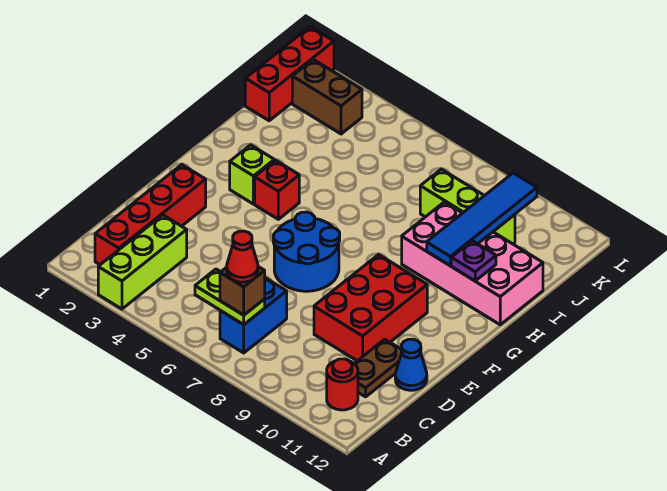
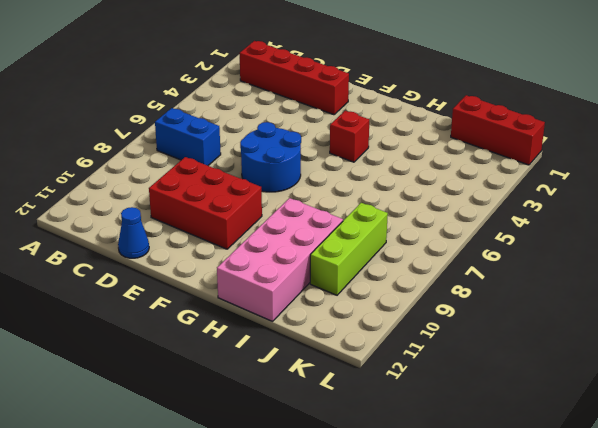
none -> lime 1x3 brick [98,215,187,309]
none -> red 1x1 round brick [327,359,358,410]
none -> brown 1x2 plate [354,339,402,397]

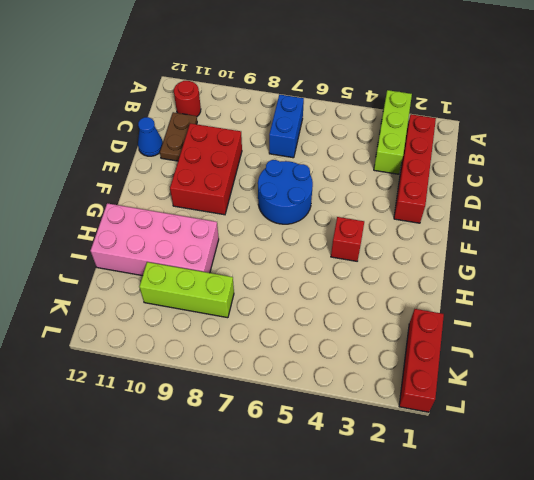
none -> lime 1x1 brick [230,145,274,204]
none -> brown 1x2 brick [292,60,362,134]
none -> lime 1x2 plate [195,269,265,325]

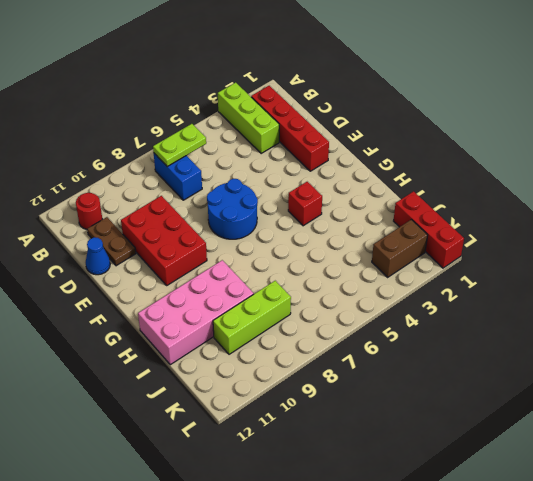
none -> lime 1x1 brick [230,145,274,204]
none -> blue 1x4 tile [427,173,537,265]
none -> purple 1x1 plate [451,241,496,281]

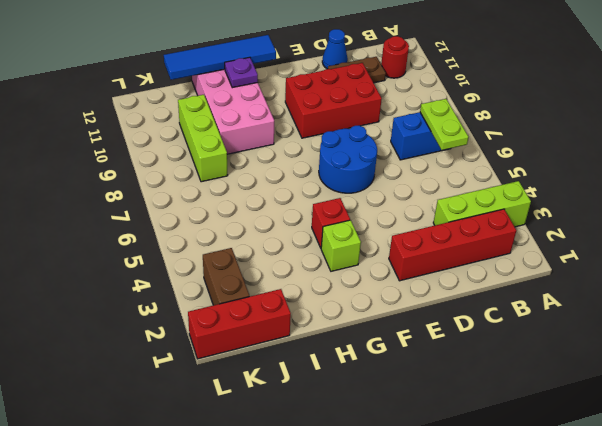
blue 1x4 tile [164,35,276,80] -> blue 1x4 tile moved to [427,173,537,265]
none -> brown 1x1 brick [220,267,265,315]
none -> red 1x1 cone [226,231,258,282]

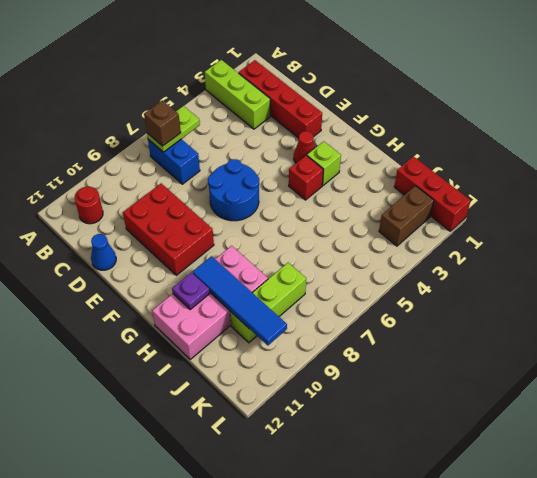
red 1x1 cone [294,131,315,163] -> red 1x1 cone moved to [226,231,258,282]
none -> brown 1x2 plate [354,339,402,397]

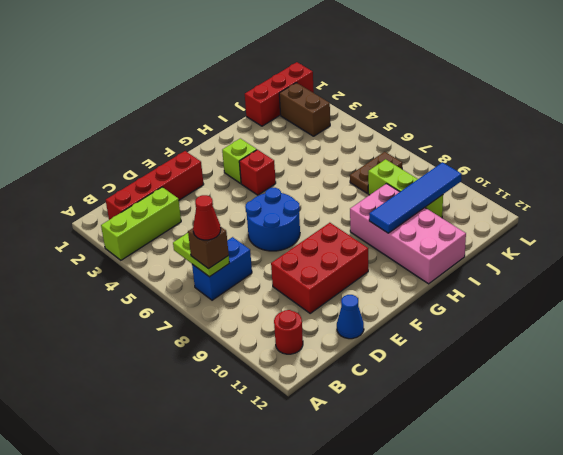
brown 1x2 plate [350,152,402,194] -> brown 1x2 plate moved to [354,339,402,397]
none -> purple 1x1 plate [451,241,496,281]

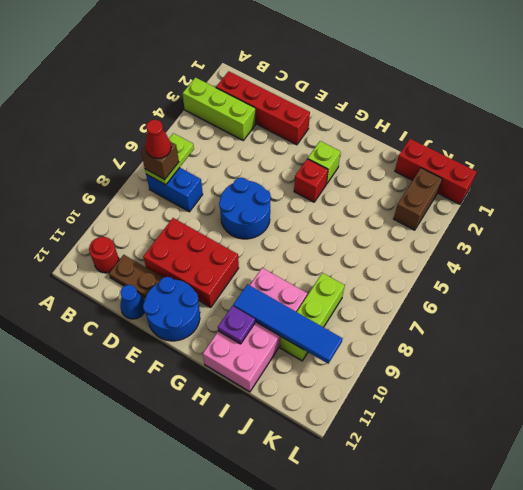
blue 2x2 round brick [143,277,200,341] -> none

